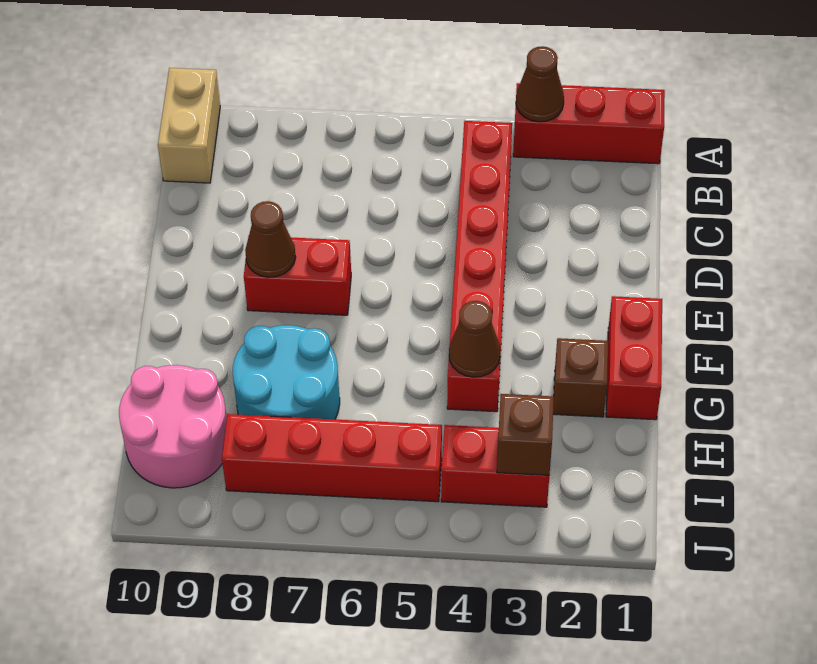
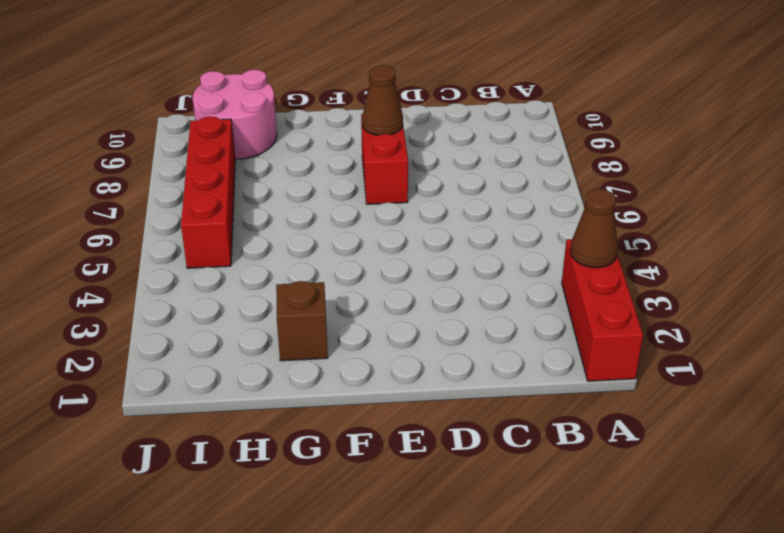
none -> tan 1x2 brick [158,68,220,183]
none -> red 1x6 brick [447,121,512,412]
none -> red 1x2 brick [606,296,662,420]

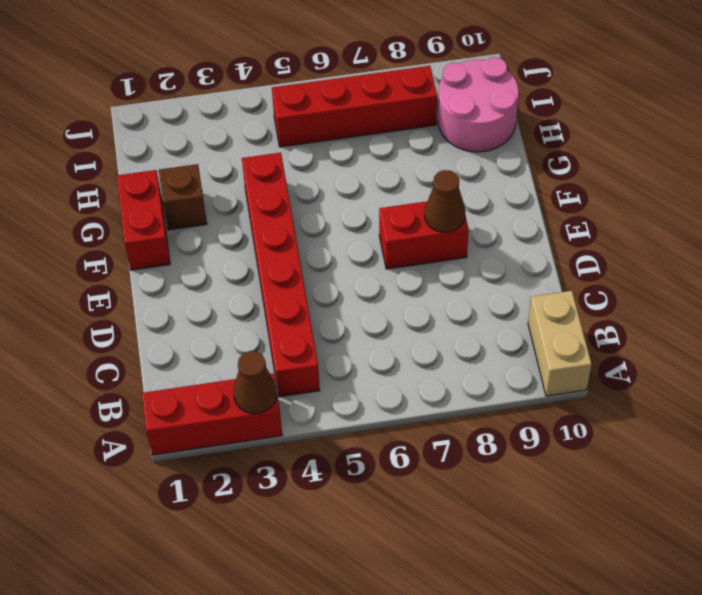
none -> cyan 2x2 round brick [233,325,340,419]
none -> red 1x2 brick [441,425,549,507]
none -> brown 1x1 cone [449,301,500,377]

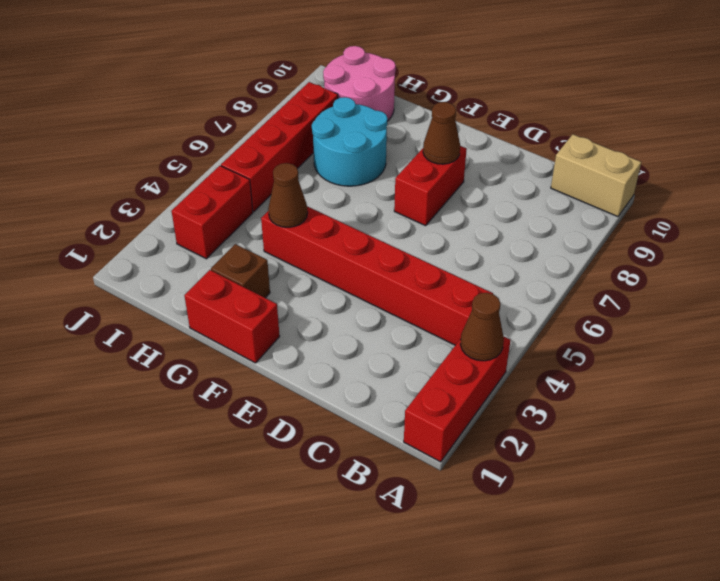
none -> brown 1x1 brick [497,394,554,475]

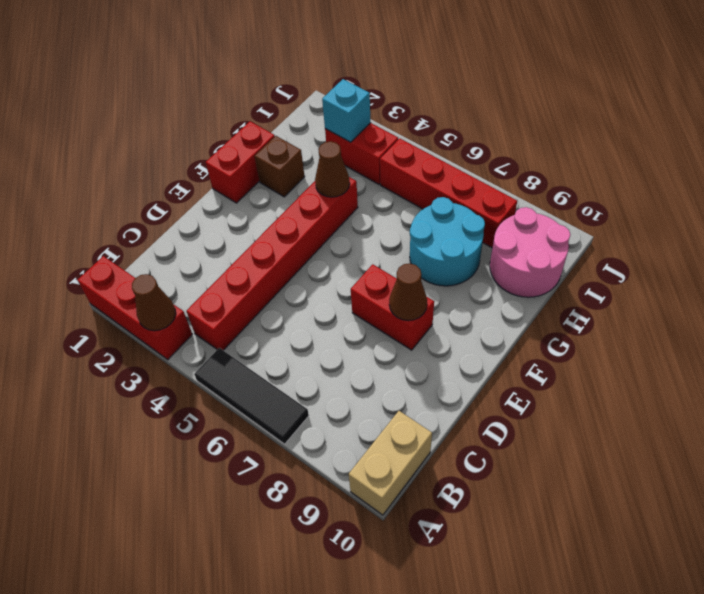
black 1x3 tile [194,348,309,444] -> none
cyan 1x1 brick [322,79,371,142] -> brown 1x1 brick [497,394,554,475]

